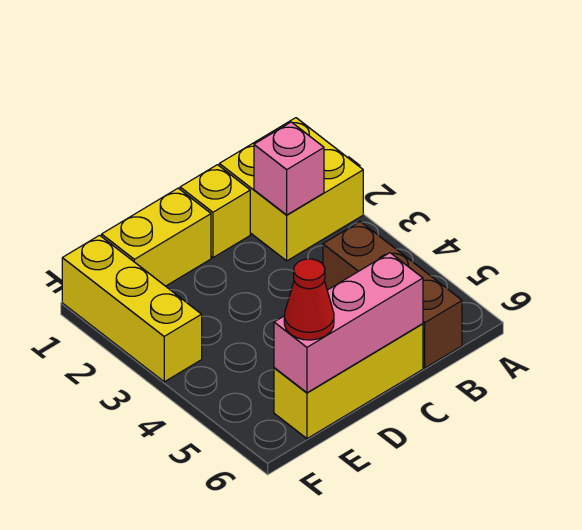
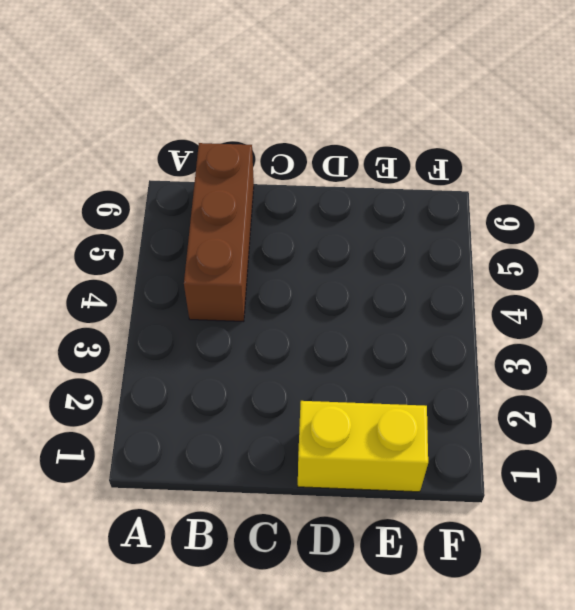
none -> yellow 2x2 brick [219,118,363,261]
none -> yellow 1x1 brick [180,165,250,258]

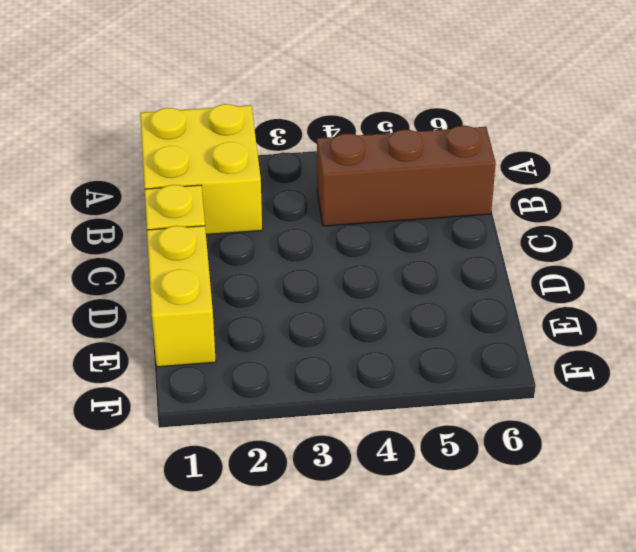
none -> yellow 1x3 brick [274,324,423,439]
none -> yellow 1x3 brick [62,235,202,382]

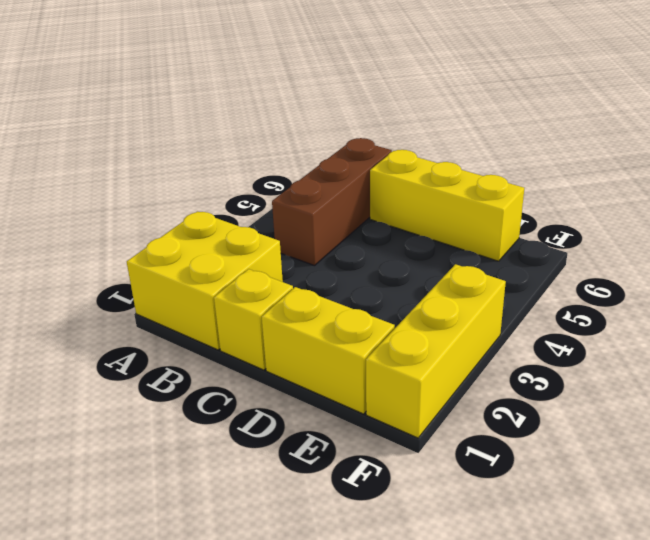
none -> pink 1x1 brick [254,122,324,215]
none -> pink 1x3 brick [274,253,423,393]

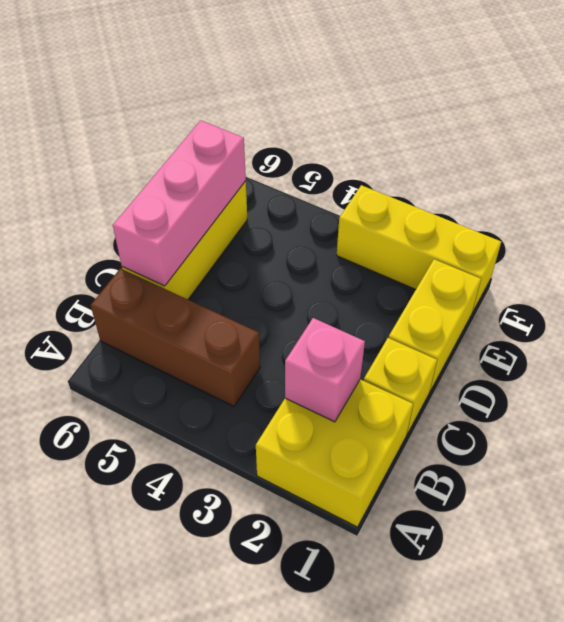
none -> red 1x1 cone [284,259,334,340]

